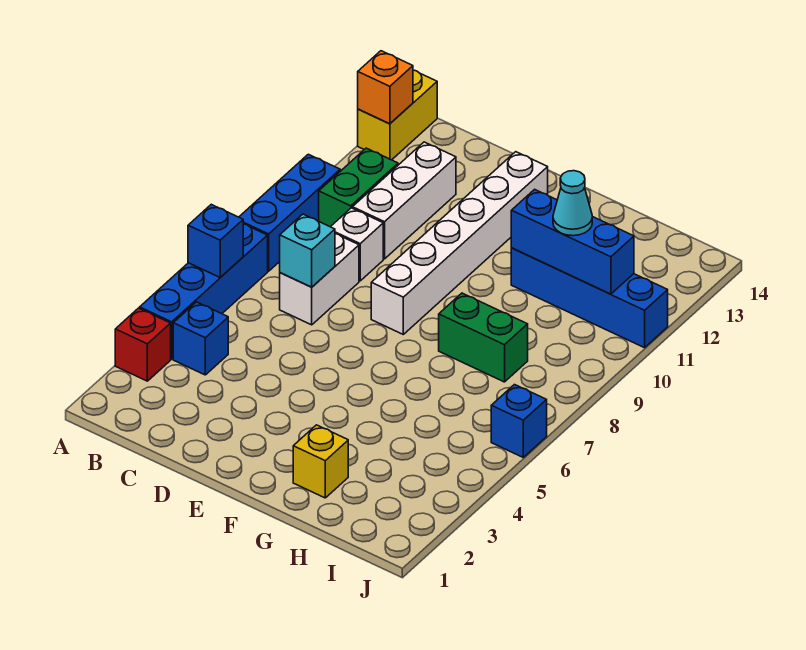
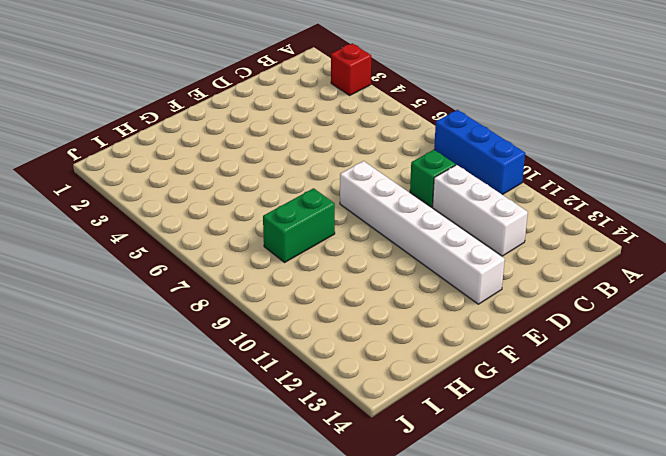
green 1x1 brick [410,150,456,207] -> white 1x1 brick [331,208,383,281]
none -> blue 1x4 brick [140,224,268,359]
none -> yellow 1x2 brick [358,70,437,160]
none -> blue 1x1 brick [173,302,228,375]

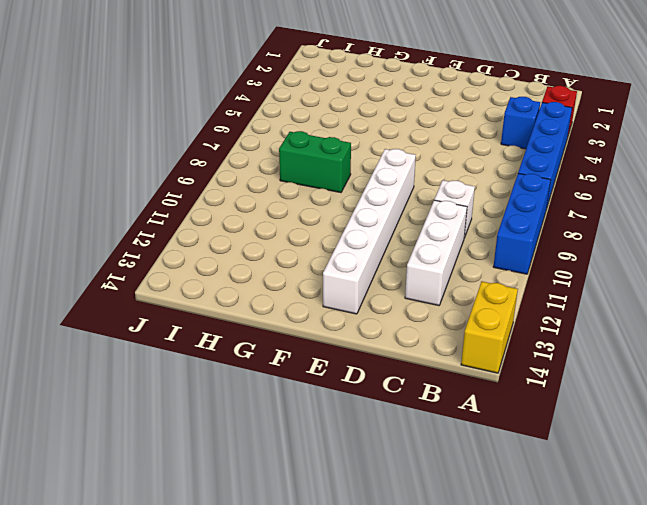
none -> green 1x2 brick [319,148,398,227]
none -> white 1x2 brick [280,234,359,325]
none -> yellow 1x1 brick [293,425,348,498]

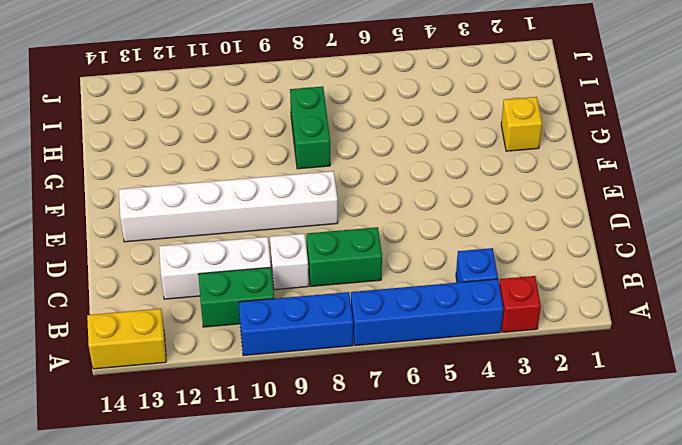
green 1x2 brick [307,227,382,286] -> white 1x2 brick [280,234,359,325]
none -> blue 1x4 brick [511,248,668,348]
none -> blue 1x1 brick [491,385,547,457]
none -> blue 1x1 brick [188,204,243,277]

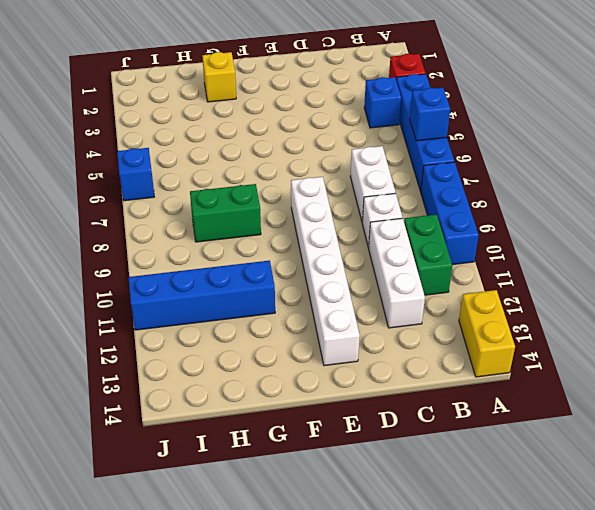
none -> orange 1x1 brick [358,51,413,124]
none -> cyan 1x1 brick [280,214,335,287]
none -> blue 1x3 brick [511,189,634,294]

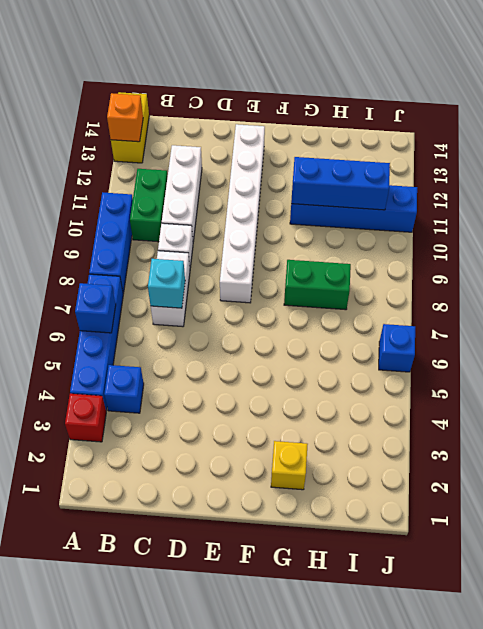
none -> cyan 1x1 cone [553,171,592,236]

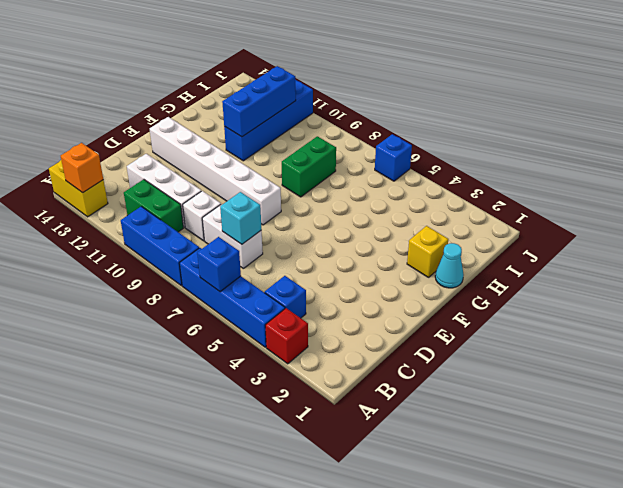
cyan 1x1 cone [435,243,464,288] -> cyan 1x1 cone moved to [553,171,592,236]

